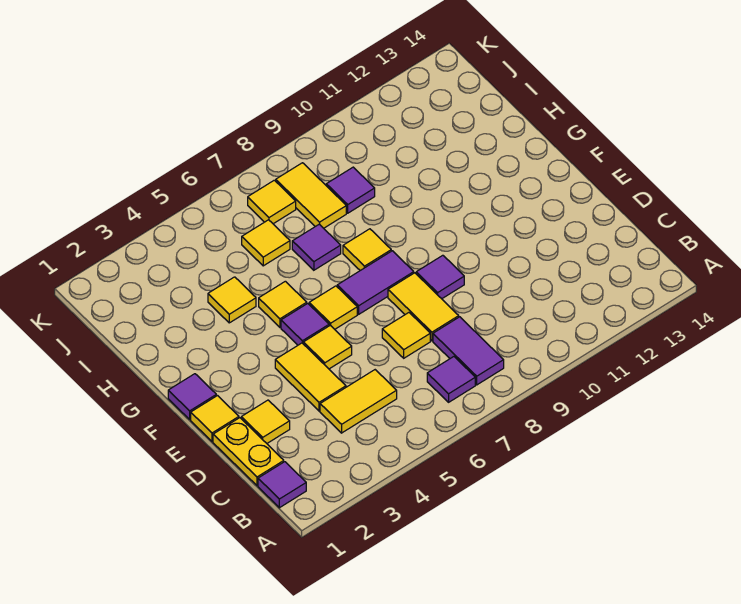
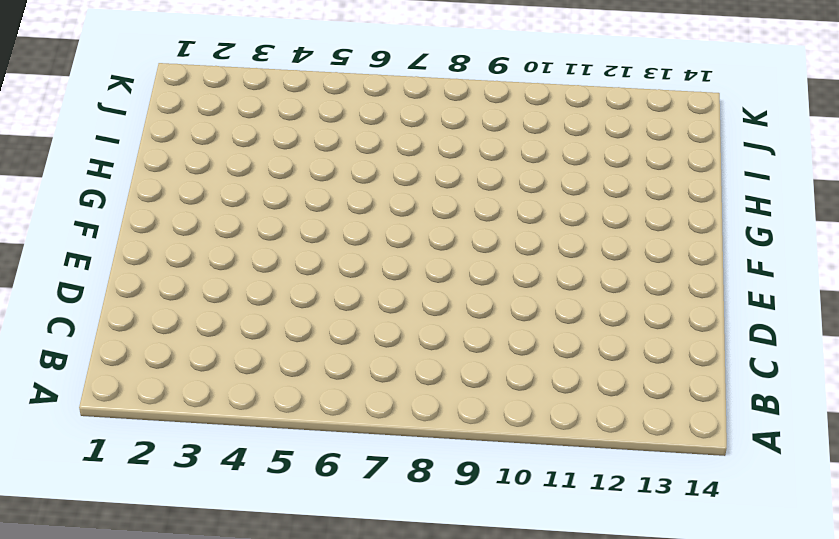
none -> purple 1x1 tile [258,462,306,508]
none -> purple 1x1 tile [427,357,475,402]
none -> purple 1x2 tile [433,317,504,385]

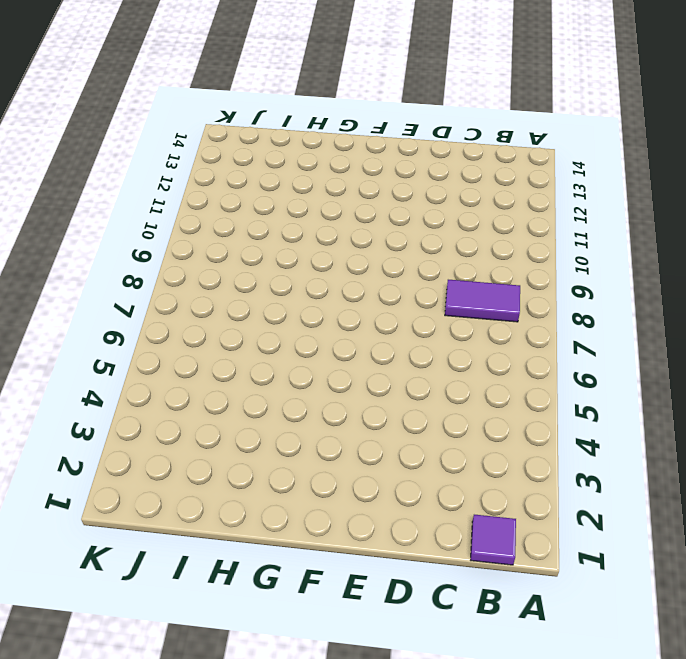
none -> purple 1x1 tile [427,357,475,402]
none -> yellow 1x2 plate [213,418,284,486]
none -> yellow 1x2 tile [320,370,397,433]

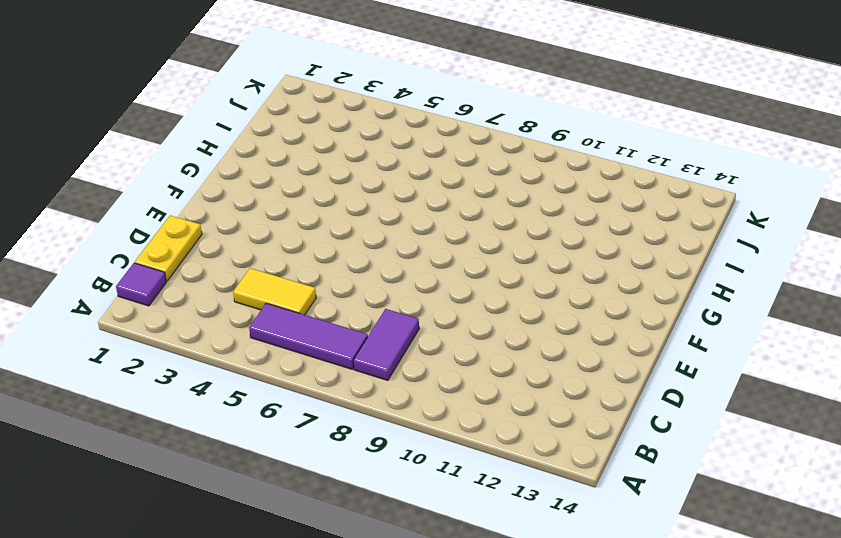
purple 1x3 tile [249,303,368,369] -> purple 1x1 tile [427,357,475,402]
none -> yellow 1x1 tile [241,400,290,443]
none -> yellow 1x2 tile [275,343,346,411]
none -> yellow 1x1 tile [382,313,430,358]

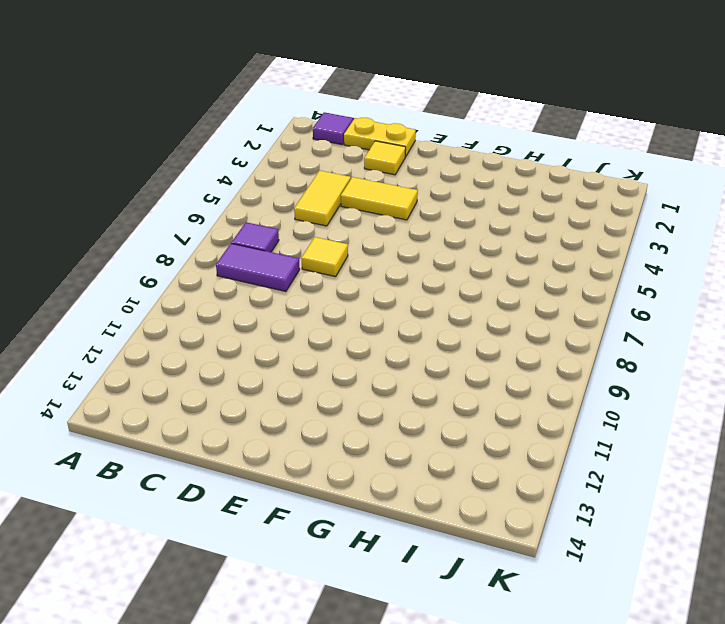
none -> yellow 1x2 tile [388,273,459,341]
none -> yellow 1x1 tile [191,396,239,442]
none -> yellow 1x1 tile [303,325,352,369]

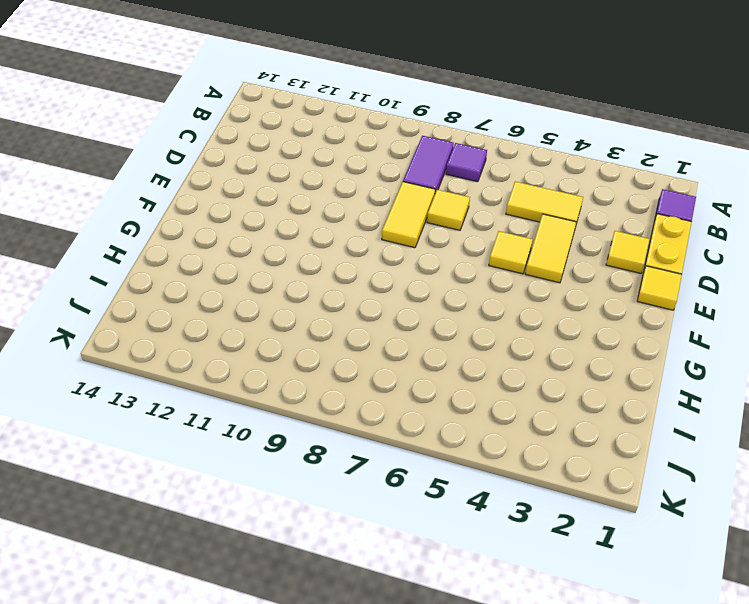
none -> purple 1x1 tile [416,255,464,299]
none -> purple 1x1 tile [168,374,216,419]
none -> purple 1x1 tile [281,303,329,345]

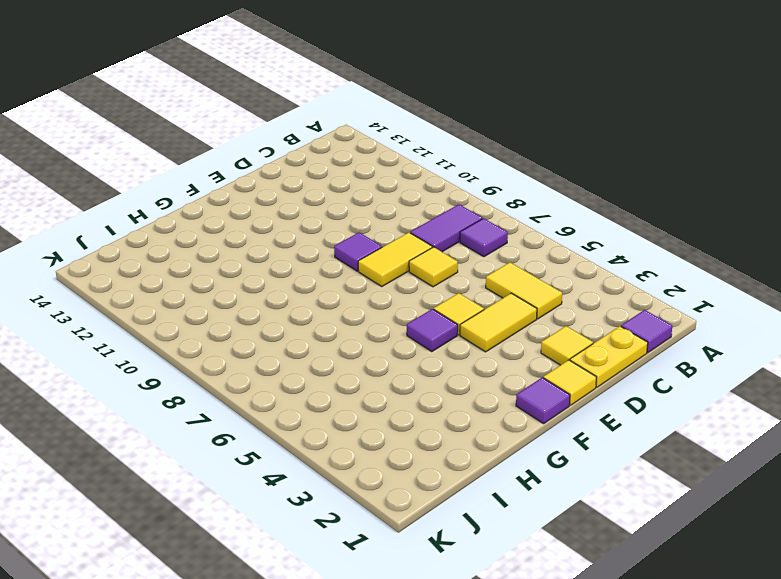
none -> yellow 1x1 tile [309,286,357,329]
none -> purple 1x2 tile [337,251,414,314]
none -> yellow 1x1 tile [259,281,307,327]

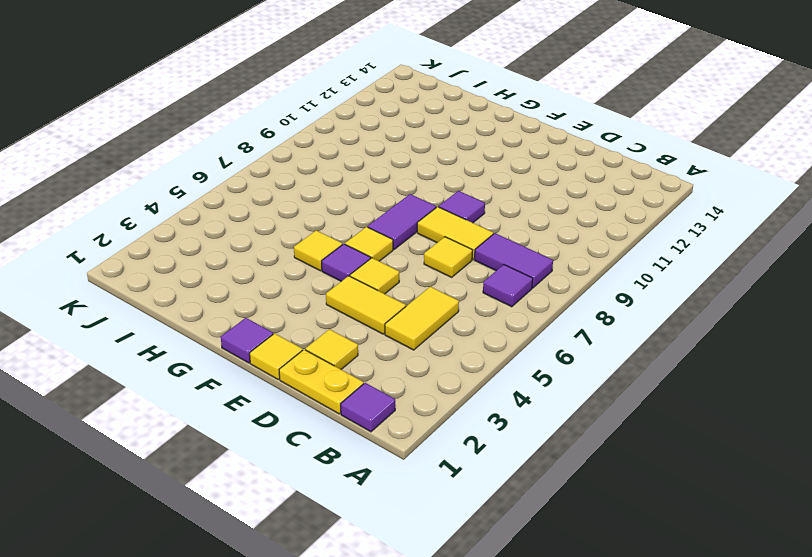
none -> yellow 1x1 tile [343,229,391,271]
none -> yellow 1x1 tile [208,277,256,323]
none -> purple 1x1 tile [292,224,341,270]

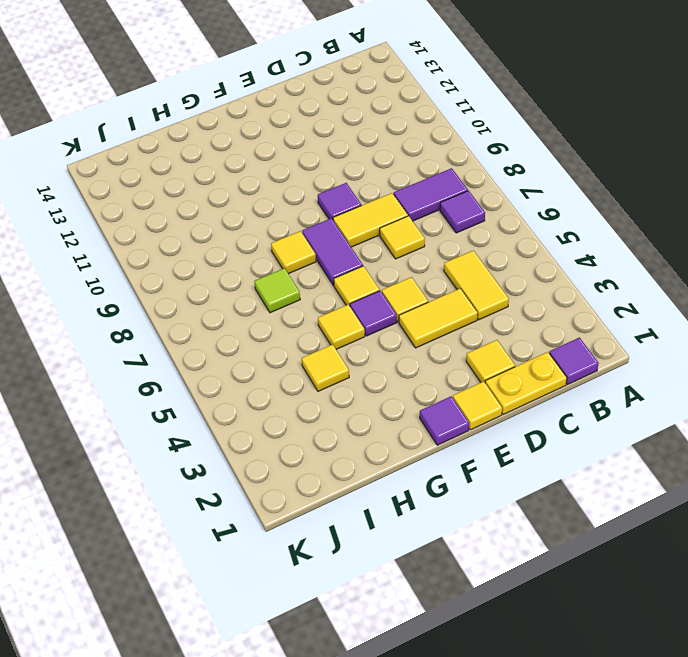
lime 1x1 tile [254,268,300,313] -> purple 1x1 tile [292,224,341,270]
none -> yellow 1x1 tile [242,220,290,266]
none -> yellow 1x2 tile [276,163,346,228]
none -> purple 1x1 tile [326,167,375,213]

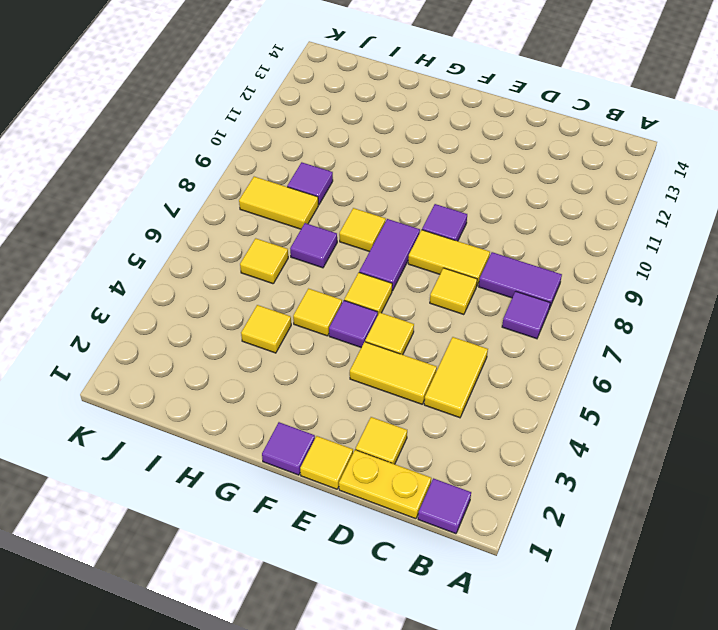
none -> yellow 1x1 tile [248,180,296,224]

